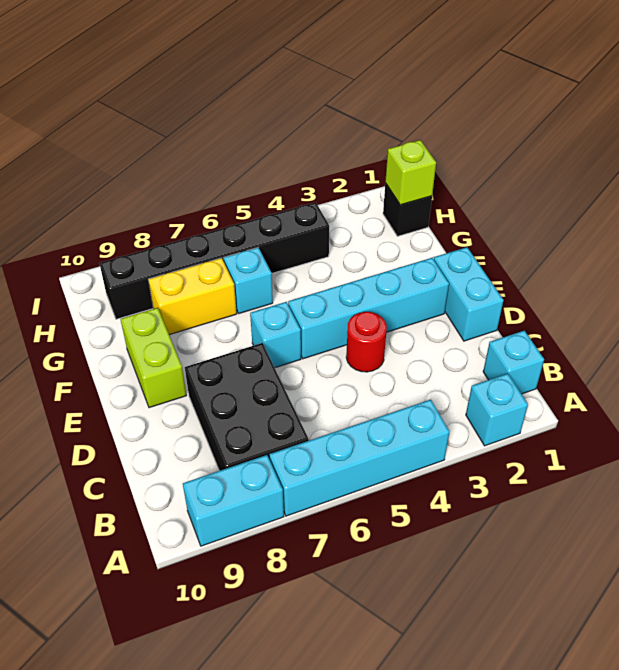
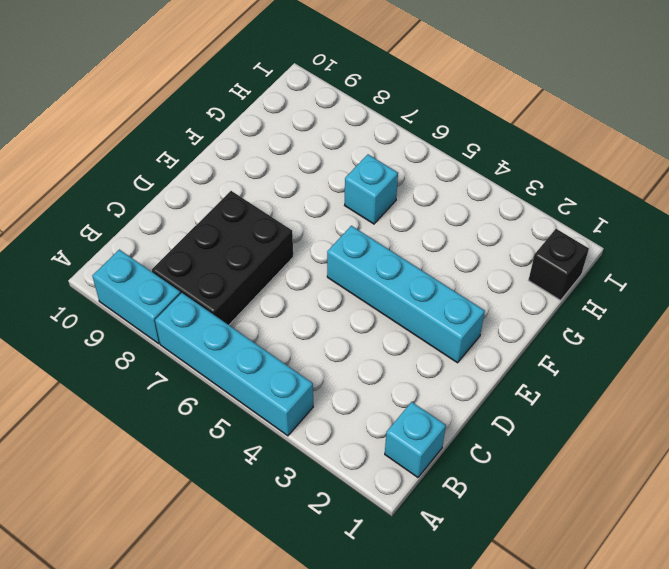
none -> cyan 1x1 brick [466,374,528,446]
none -> cyan 1x2 brick [434,247,504,341]
none -> red 1x1 round brick [346,312,387,372]

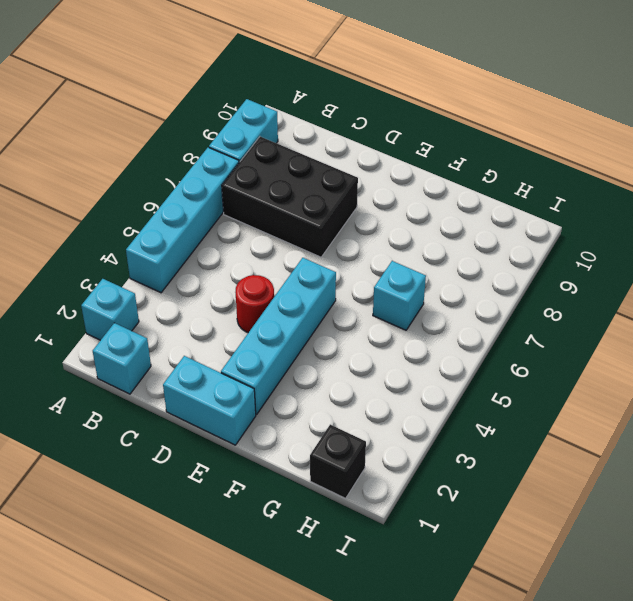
none -> cyan 1x1 brick [250,302,301,368]
none -> lime 1x2 brick [121,308,186,408]
none -> yellow 1x2 brick [148,258,237,335]

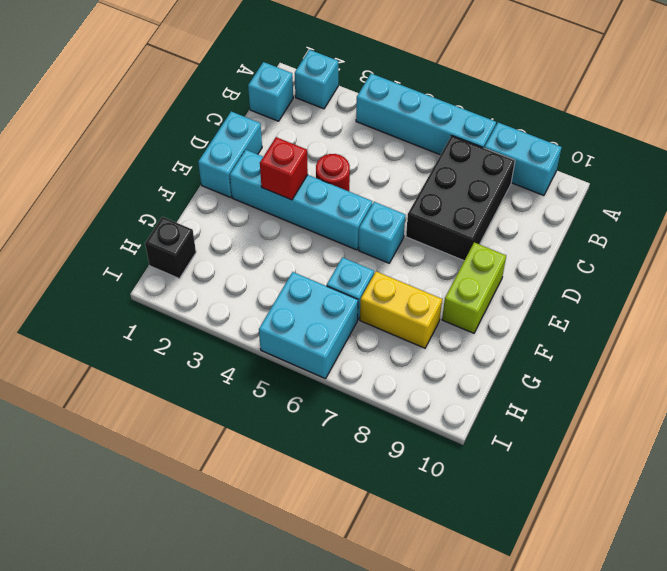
red 1x1 brick [260,137,308,200] -> none
cyan 2x2 brick [259,272,358,379] -> black 1x6 brick [99,202,329,319]
none -> lime 1x1 brick [385,140,436,205]

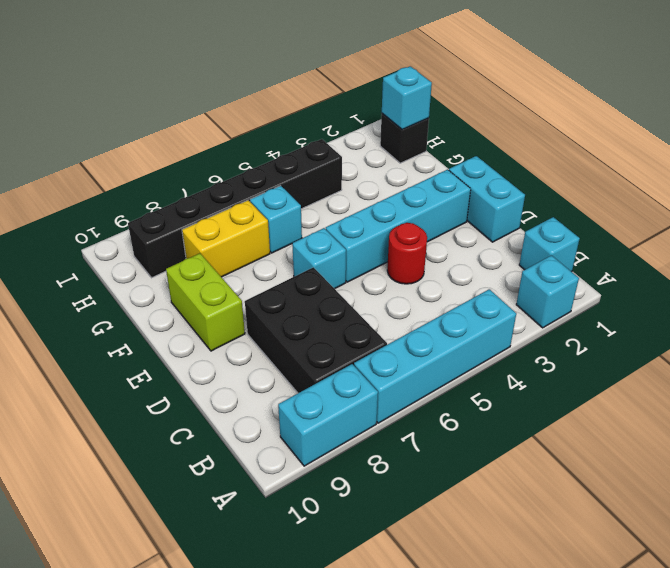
cyan 1x1 brick [382,66,432,130] -> lime 1x1 brick [385,140,436,205]

